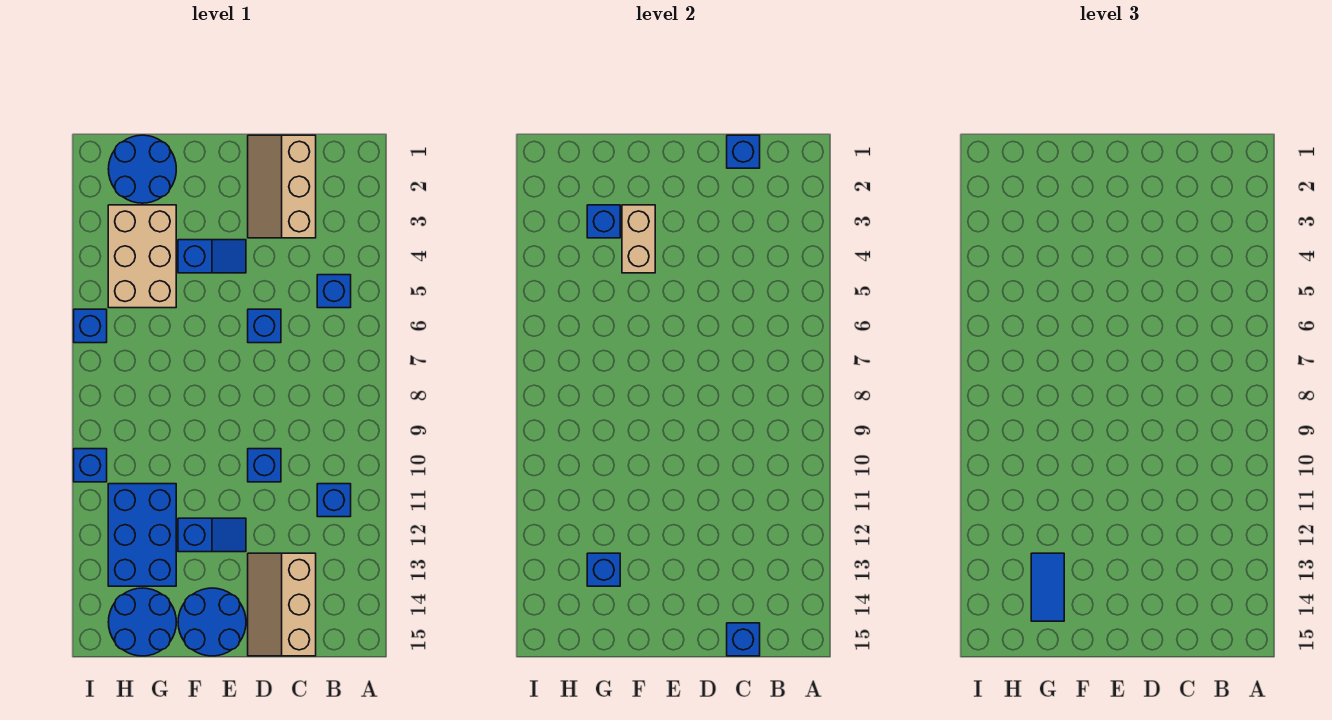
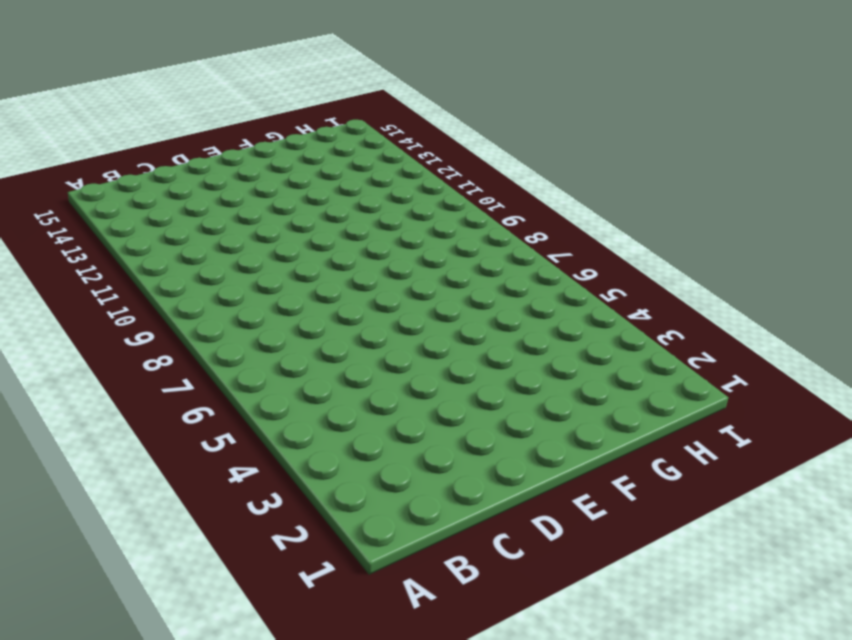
none -> blue 1x1 brick [317,275,351,308]
none -> blue 1x1 brick [317,484,351,517]
none -> tan 2x3 slope [248,135,316,238]

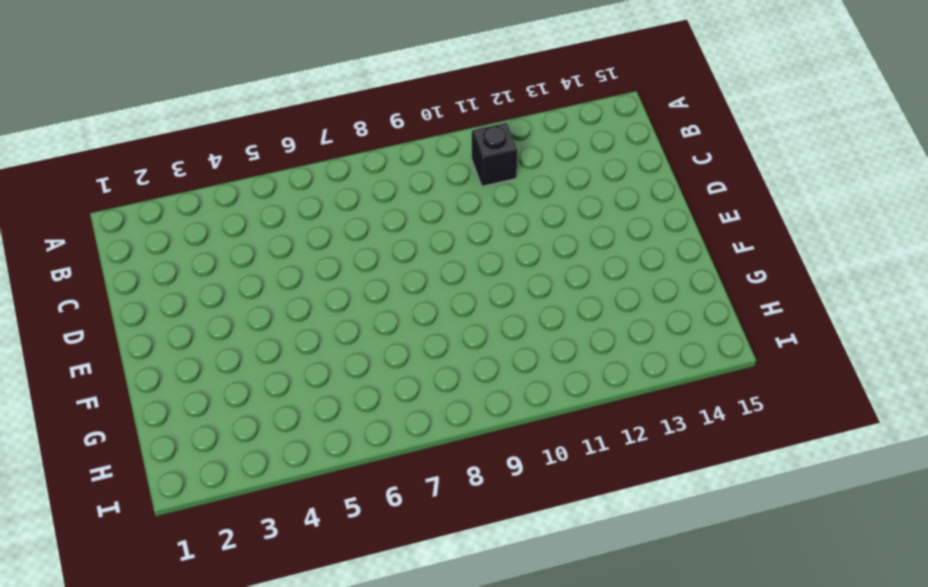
black 1x1 brick [472,123,518,186] -> blue 1x1 brick [317,484,351,517]
none -> blue 1x1 brick [317,275,351,308]
none -> tan 2x3 slope [248,135,316,238]
none -> tan 2x3 slope [248,553,316,656]

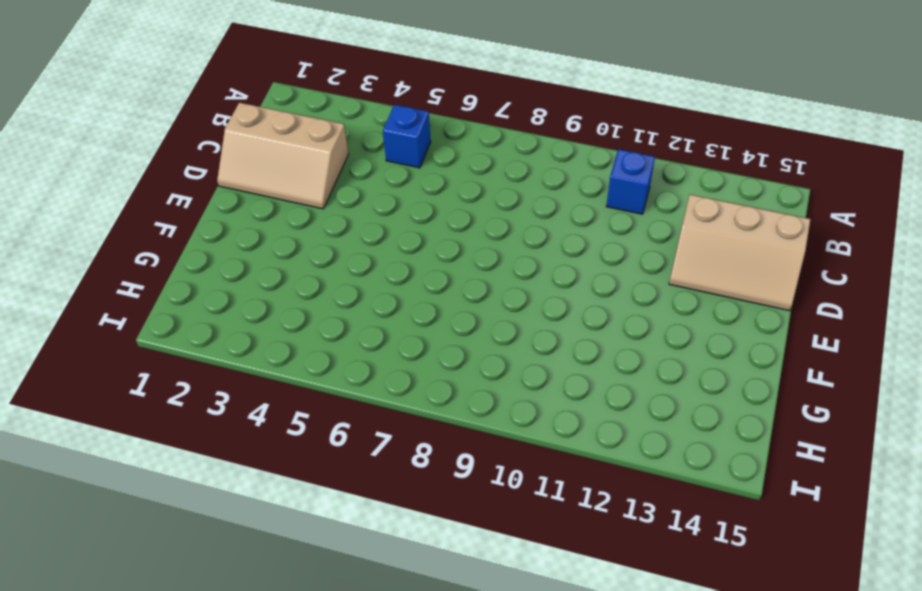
none -> blue 1x1 brick [248,309,281,343]
none -> blue 1x1 brick [248,449,281,482]
none -> blue 1x2 slope [178,240,246,273]

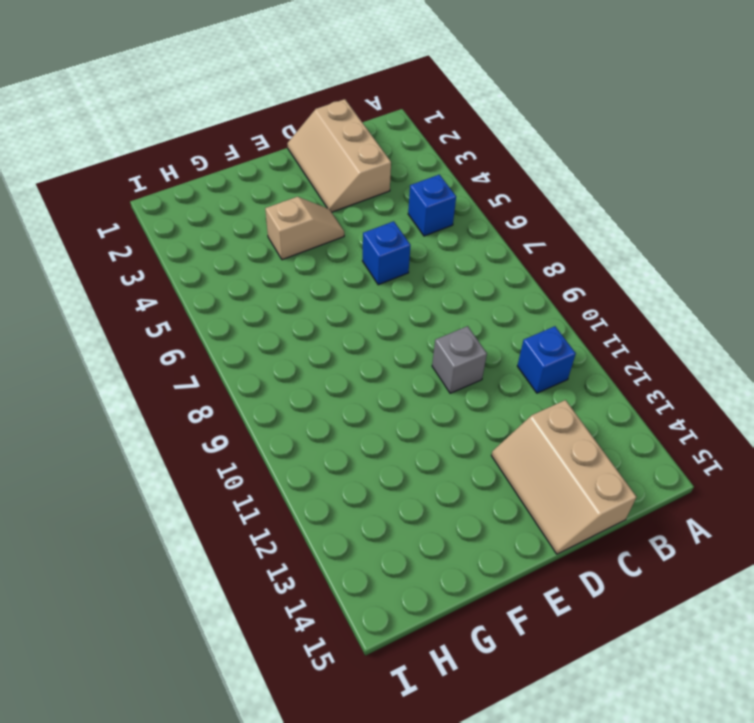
grey 1x1 brick [432,326,487,393] -> blue 1x1 brick [248,449,281,482]
tan 1x2 slope [265,197,344,260] -> blue 1x2 slope [178,240,246,273]
none -> blue 1x2 slope [178,518,246,552]
none -> blue 2x2 round brick [178,588,246,656]
none -> blue 2x2 round brick [108,135,176,203]

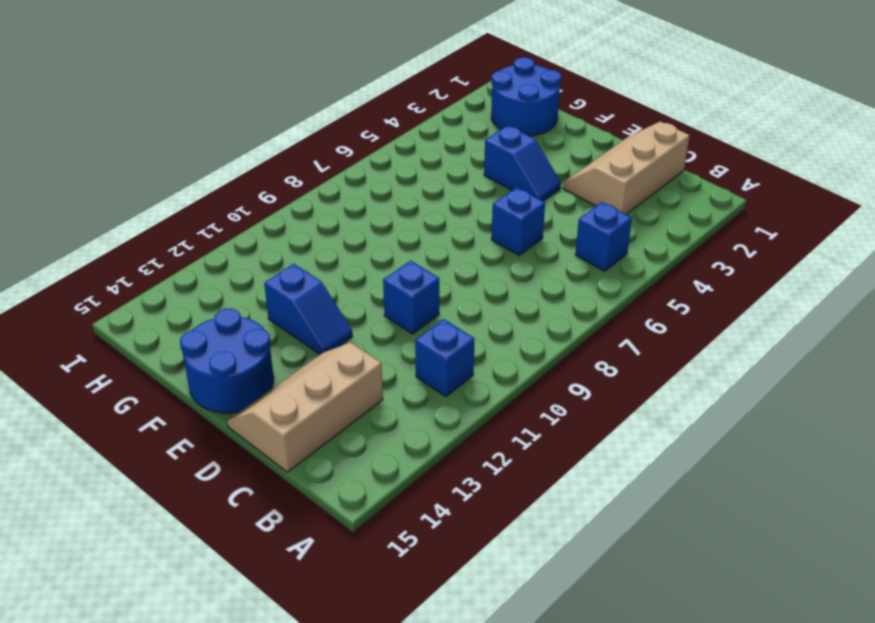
none -> tan 2x3 brick [108,205,176,308]
none -> blue 2x3 brick [108,484,176,586]
none -> blue 2x2 round brick [108,588,176,656]

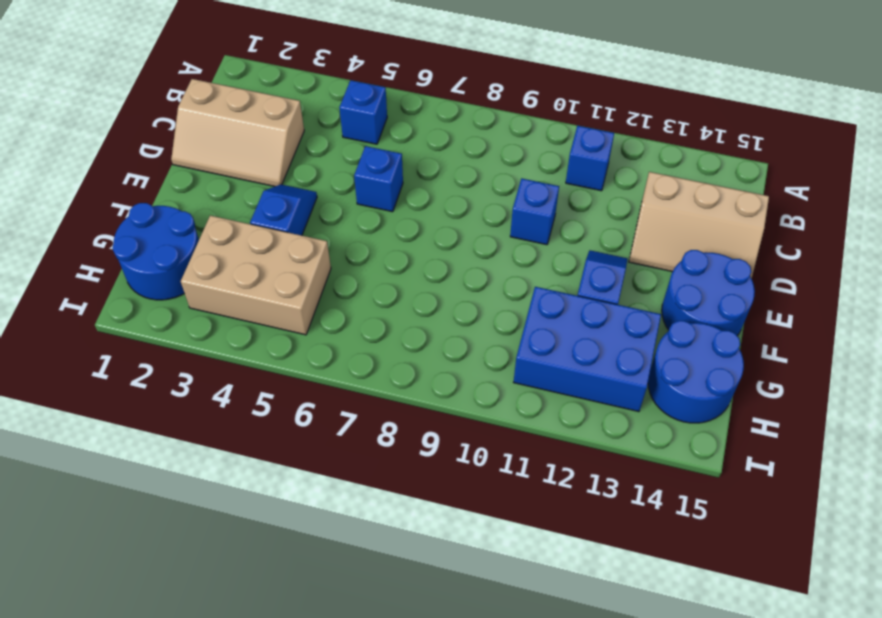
none -> blue 1x1 brick [74,309,107,343]
none -> blue 1x1 brick [74,449,107,482]
none -> blue 1x1 brick [727,135,760,168]

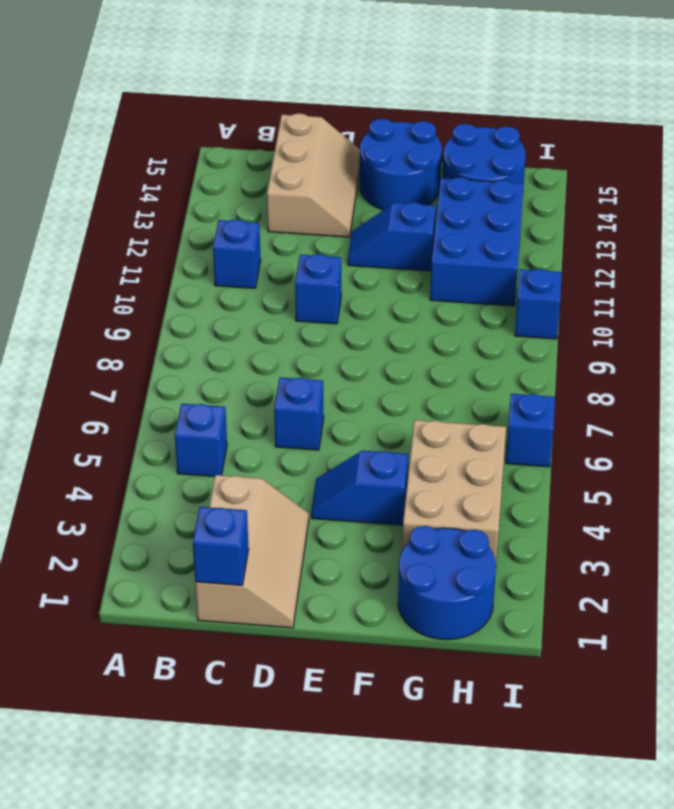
none -> blue 1x1 brick [727,623,760,656]
none -> tan 1x2 brick [622,205,655,273]
none -> blue 1x1 brick [587,205,620,238]

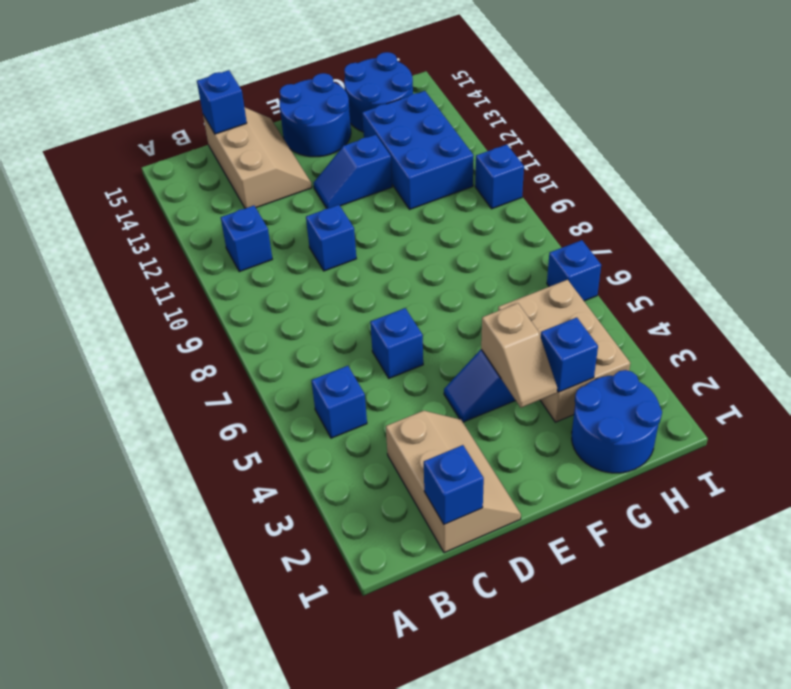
tan 1x2 slope [481,303,557,408] -> tan 1x2 brick [622,205,655,273]
none -> blue 1x1 brick [587,553,620,586]
none -> blue 1x2 tile [1031,553,1064,621]

